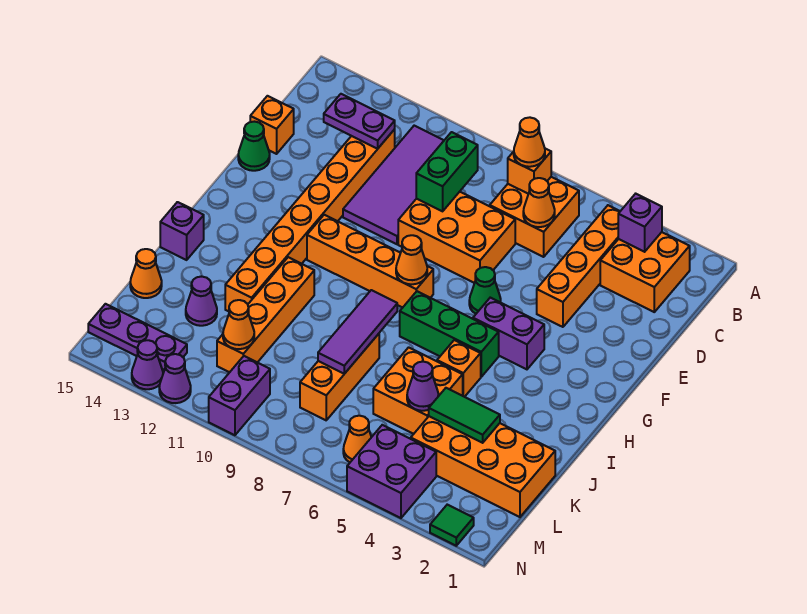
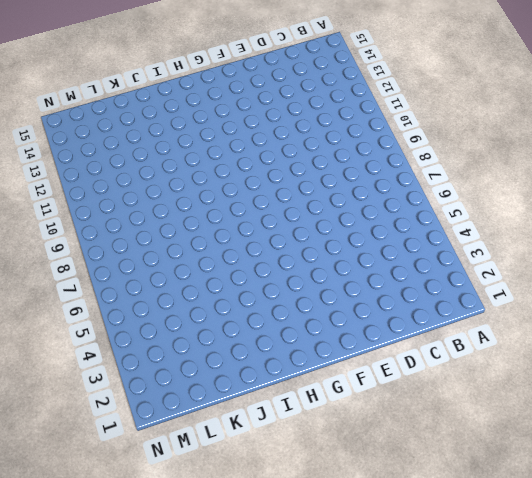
none -> orange 2x2 brick [600,232,690,312]
none -> orange 1x4 brick [537,205,620,327]
none -> orange 2x2 brick [490,177,579,257]
none -> purple 2x4 tile [343,126,444,244]

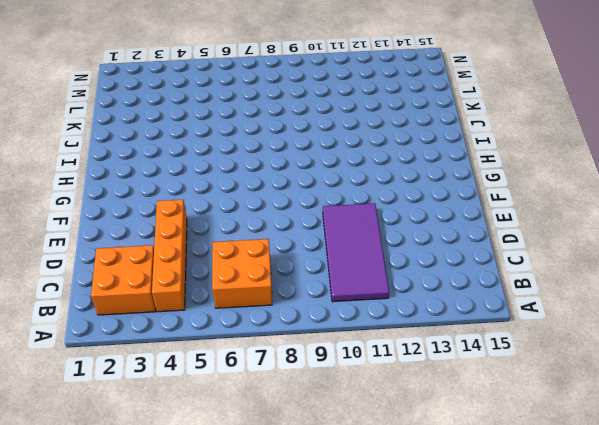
none -> orange 1x8 brick [225,129,395,311]
none -> orange 2x3 brick [398,192,515,283]
none -> orange 1x1 brick [250,96,294,154]
none -> green 1x1 cone [238,122,270,171]

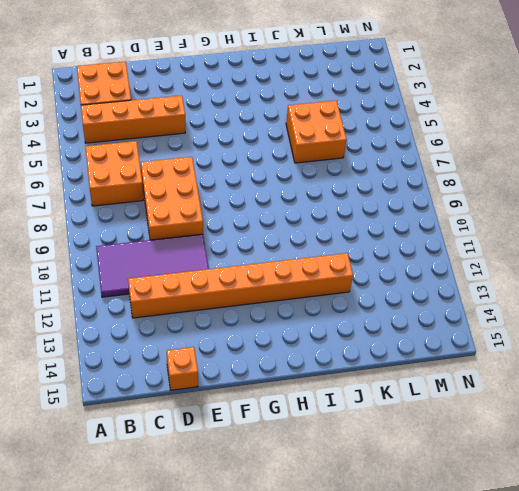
none -> green 1x1 cone [238,122,270,171]
none -> green 1x1 cone [469,267,501,314]
none -> purple 1x2 brick [473,298,544,369]
none -> orange 1x4 brick [307,215,433,308]

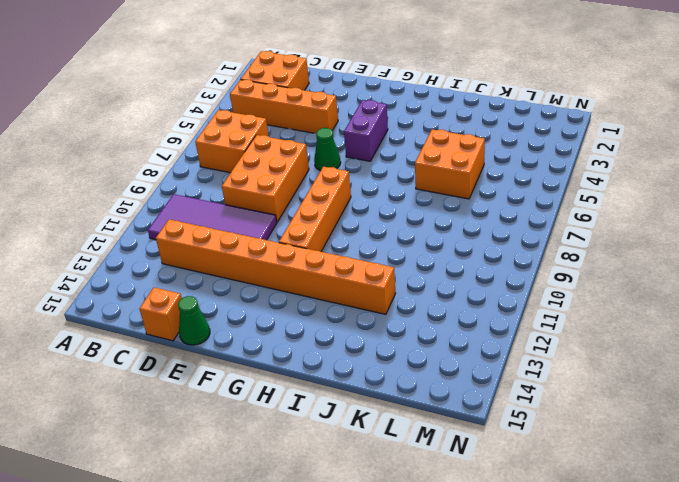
none -> green 1x3 brick [400,291,499,377]
none -> orange 1x1 brick [437,340,481,397]
none -> orange 1x4 brick [217,257,314,372]
none -> purple 1x1 brick [160,202,204,260]

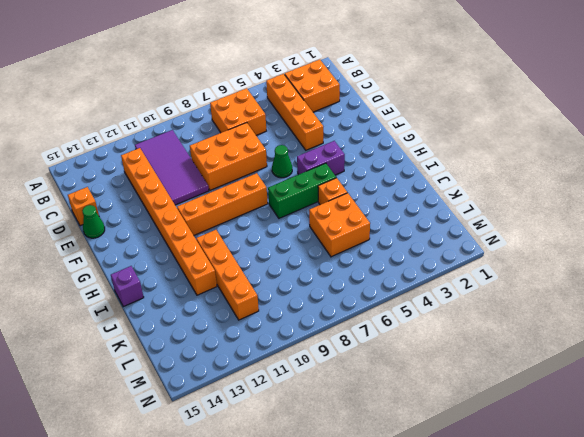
none -> orange 1x3 brick [300,334,379,420]
none -> orange 2x4 brick [411,416,555,517]
none -> purple 1x1 cone [186,277,217,326]
none -> orange 1x1 cone [130,249,162,298]

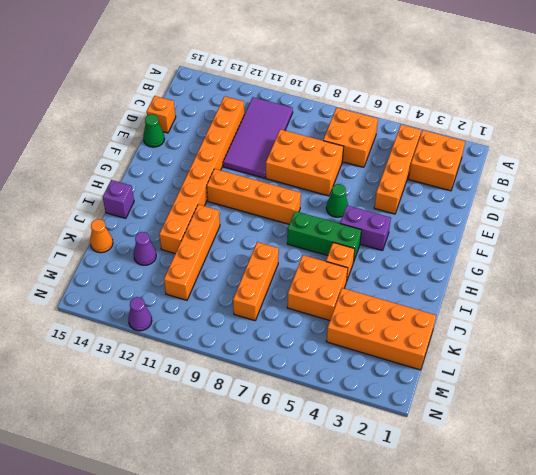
none -> purple 2x2 brick [347,425,436,518]
none -> orange 1x1 cone [343,416,371,462]
none -> purple 1x2 brick [209,356,270,435]
none -> purple 1x3 plate [88,304,187,370]

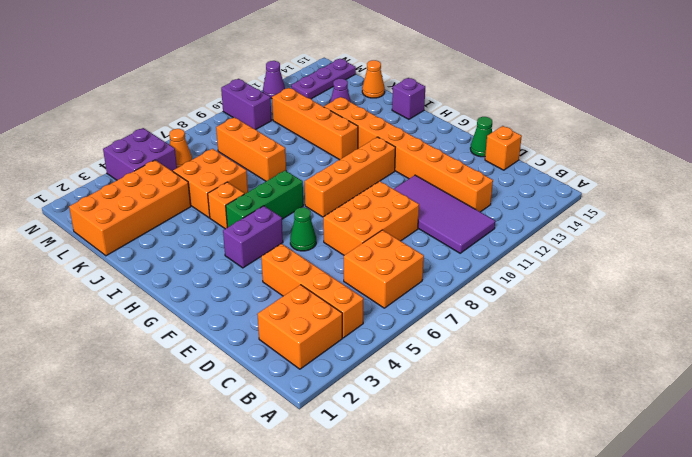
none -> green 1x1 tile [430,505,474,546]
none -> purple 1x1 cone [132,340,163,389]
none -> purple 1x1 brick [618,194,662,252]
none -> orange 1x1 brick [508,149,551,194]

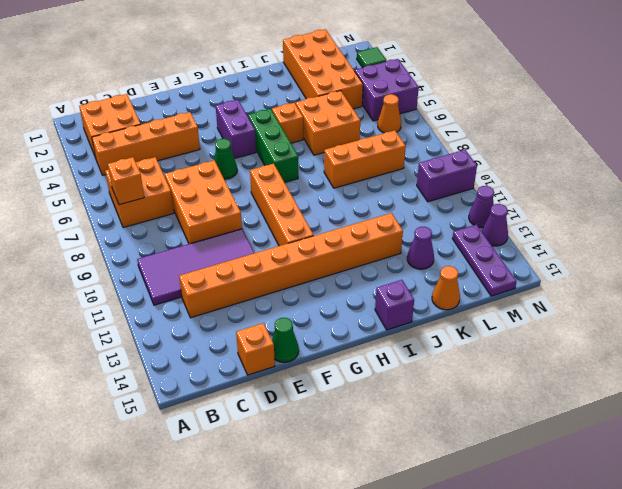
none -> orange 1x4 brick [217,257,314,372]
none -> purple 1x1 brick [618,194,662,252]
none -> orange 1x1 cone [523,178,555,227]
none -> green 1x2 brick [416,132,478,211]

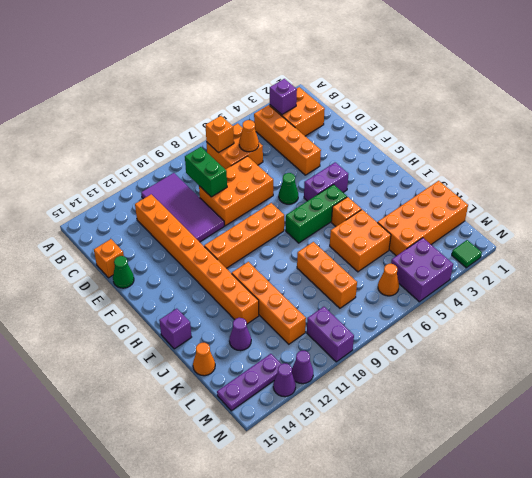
none -> purple 1x2 plate [324,94,395,149]
none -> orange 1x1 cone [396,235,427,284]
none -> purple 1x3 tile [318,290,397,374]
none -> green 1x2 tile [429,388,500,443]

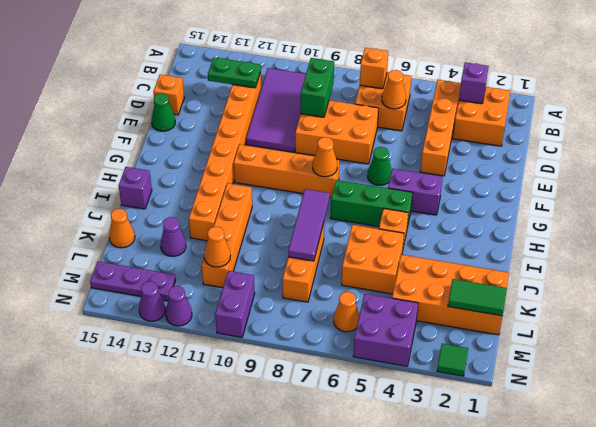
green 1x2 plate [208,57,261,88] -> purple 1x2 plate [324,94,395,149]
green 1x2 tile [448,279,507,316] -> green 1x2 tile moved to [429,388,500,443]
none -> purple 1x1 cone [407,362,438,411]
none -> orange 1x1 cone [514,117,545,167]

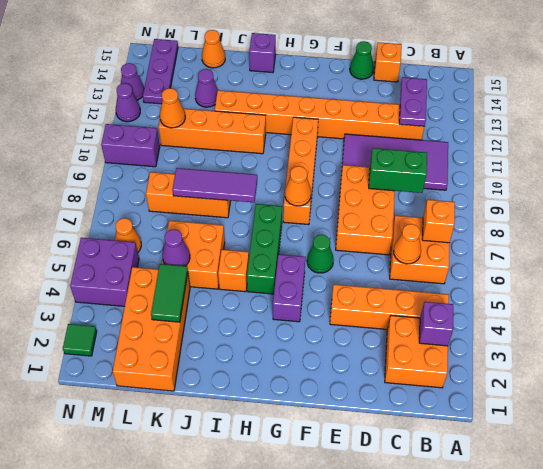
none -> orange 1x1 cone [514,117,545,167]

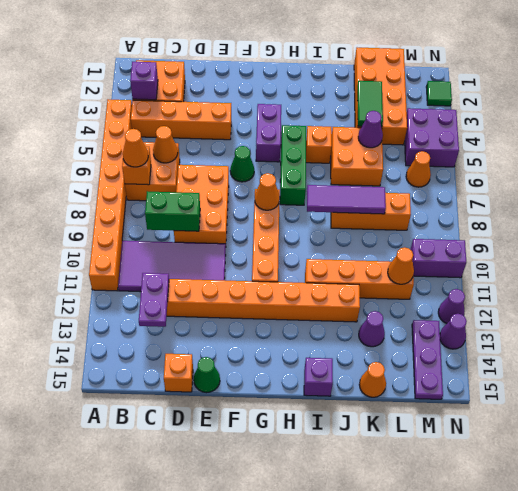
orange 1x8 brick [89,99,132,291] -> none

